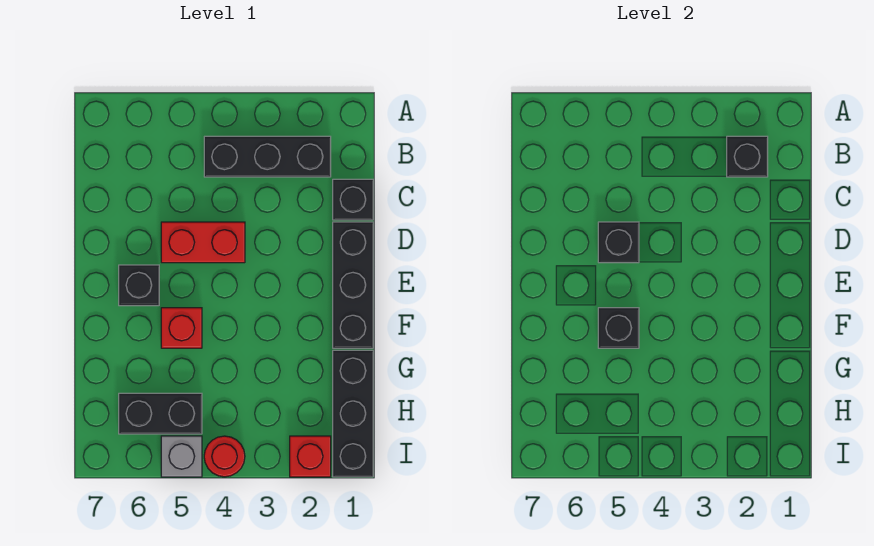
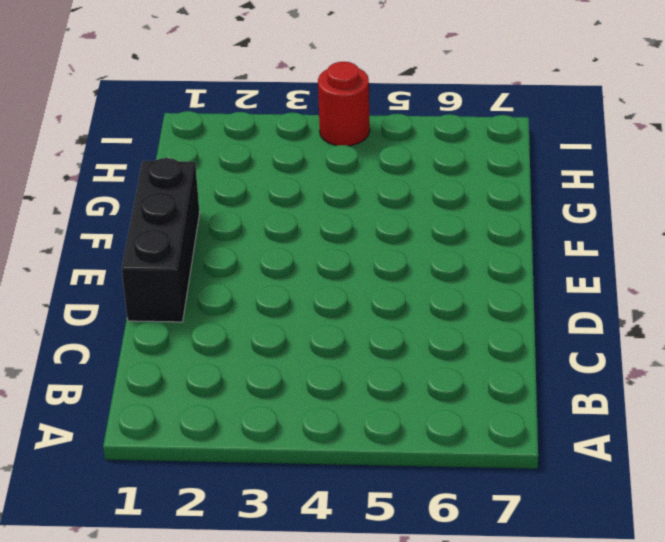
none -> black 1x3 brick [204,136,331,177]
none -> black 1x1 brick [333,179,373,220]
none -> red 1x2 brick [161,222,245,263]

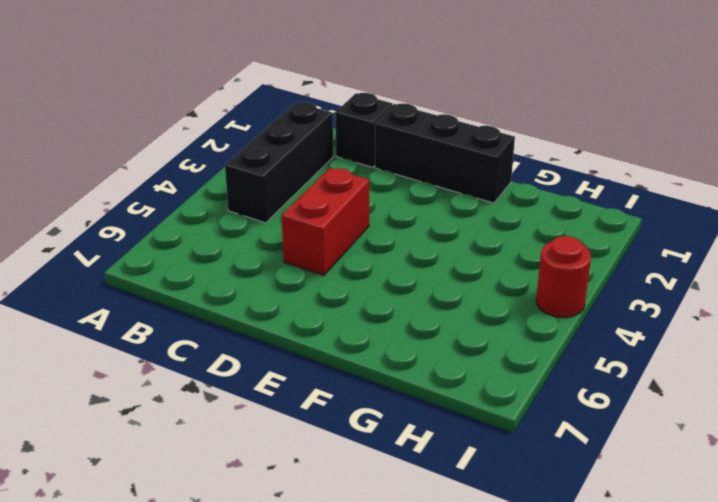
none -> black 1x1 brick [119,265,159,306]
none -> red 1x1 brick [161,308,202,348]
none -> black 1x3 brick [333,350,373,477]

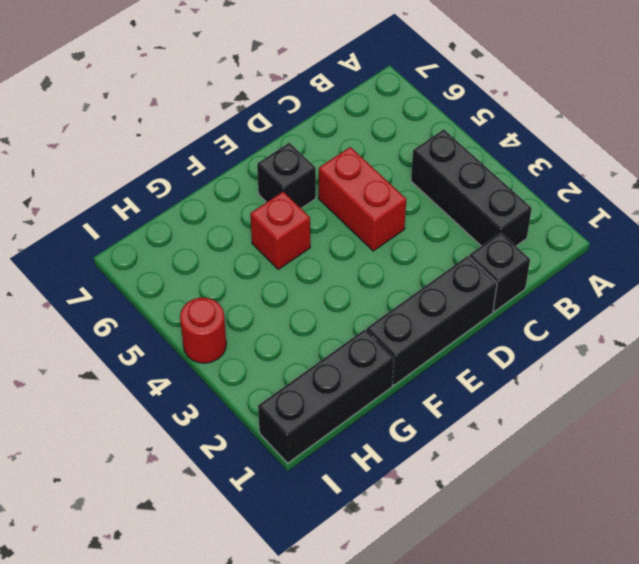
none -> black 1x2 brick [119,393,202,434]
none -> red 1x1 brick [290,436,331,477]
none -> grey 1x1 brick [161,436,202,477]

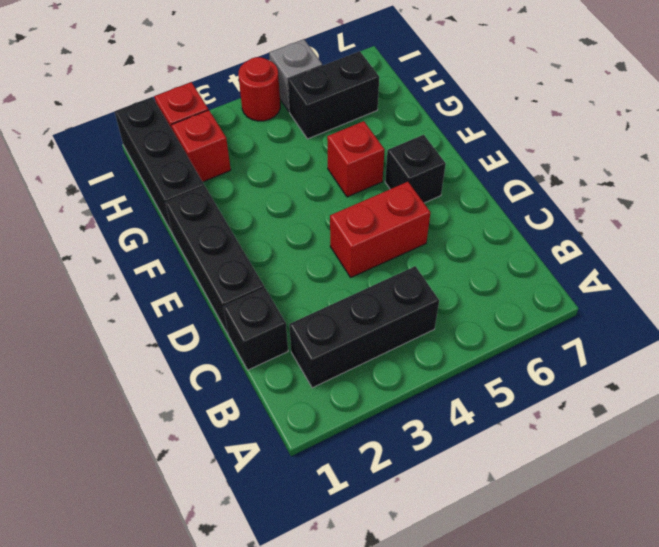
red 1x1 brick [171,110,231,182] -> none
none -> black 1x1 brick [727,136,768,177]
none -> black 1x1 brick [598,222,639,263]
none -> black 1x1 brick [598,308,639,348]

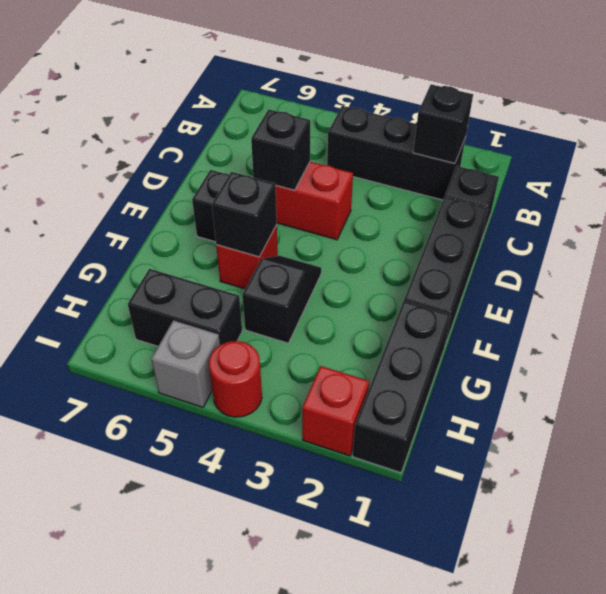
black 1x2 slope [243,256,321,343] -> none

